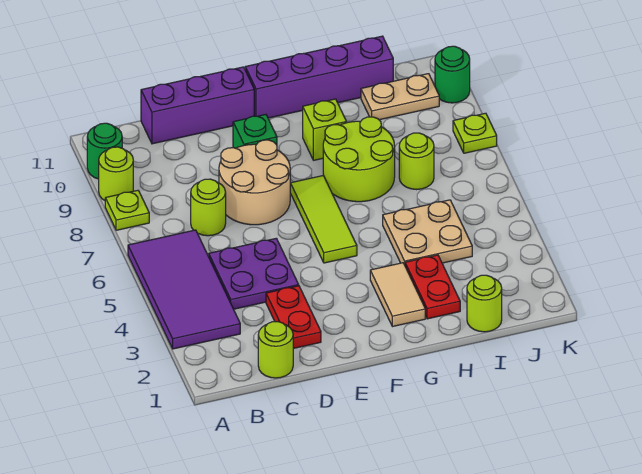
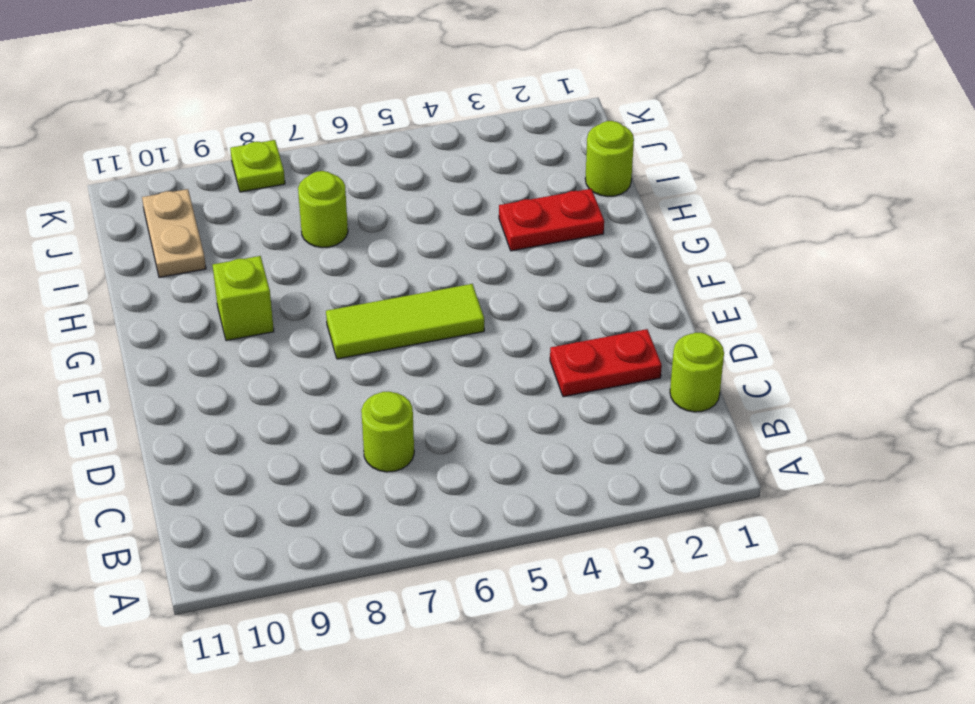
none -> purple 2x4 tile [128,230,240,349]
none -> lime 1x1 plate [105,190,149,230]
none -> lime 1x1 round brick [99,147,133,200]

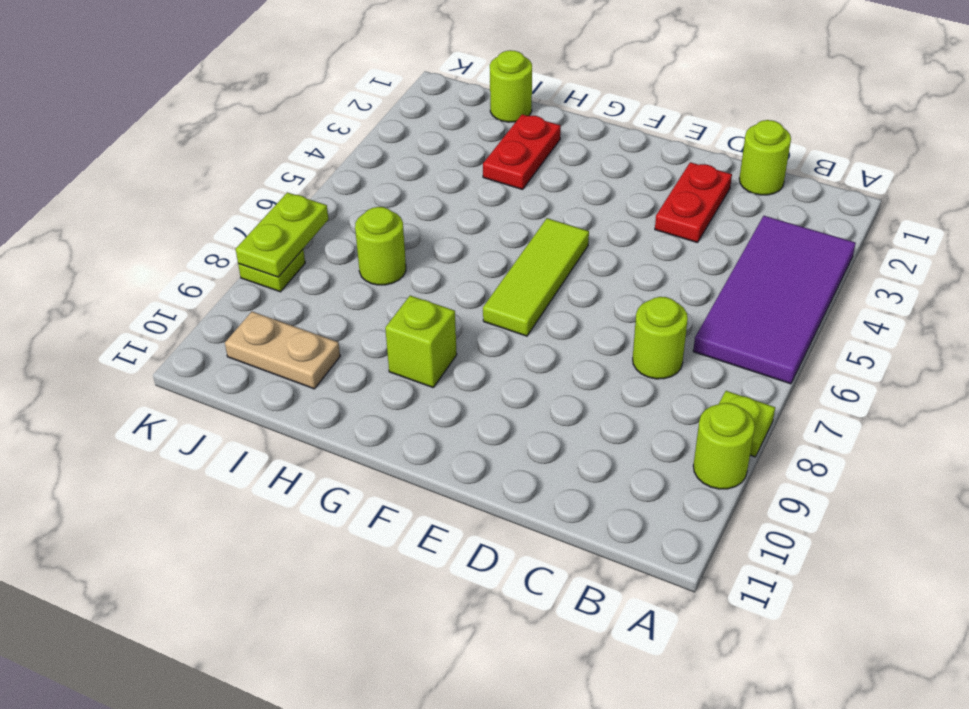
lime 1x2 plate [236,192,328,277] -> none
none -> green 1x1 round brick [87,123,122,179]
none -> purple 2x2 plate [209,238,299,309]
none -> purple 1x3 brick [141,67,254,144]

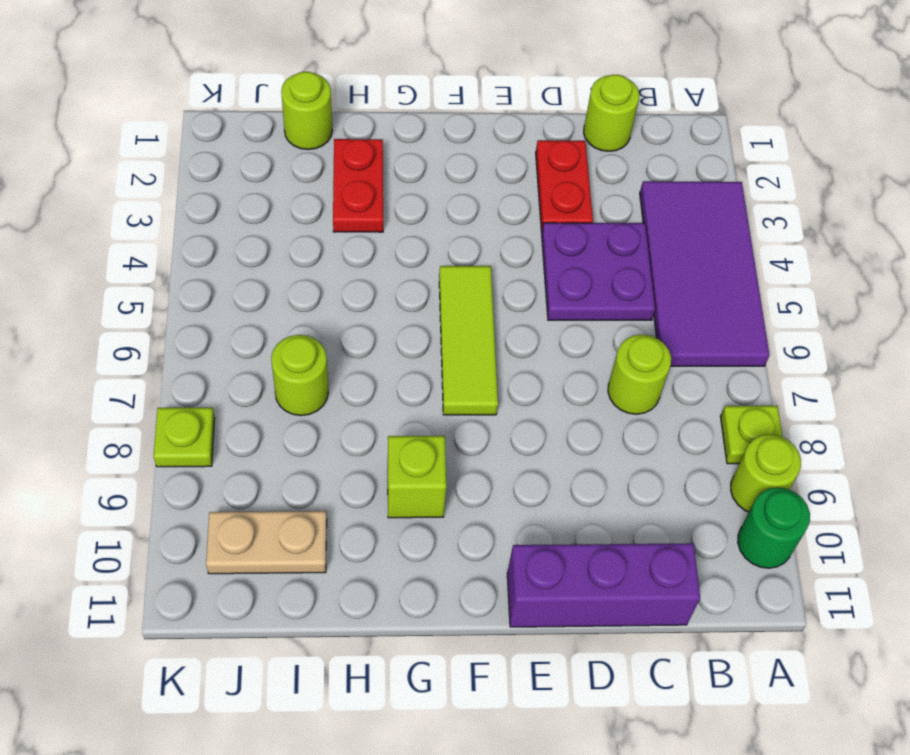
none -> tan 2x2 round brick [219,140,290,225]
none -> green 1x1 brick [233,114,277,148]
none -> purple 1x4 brick [245,36,393,118]

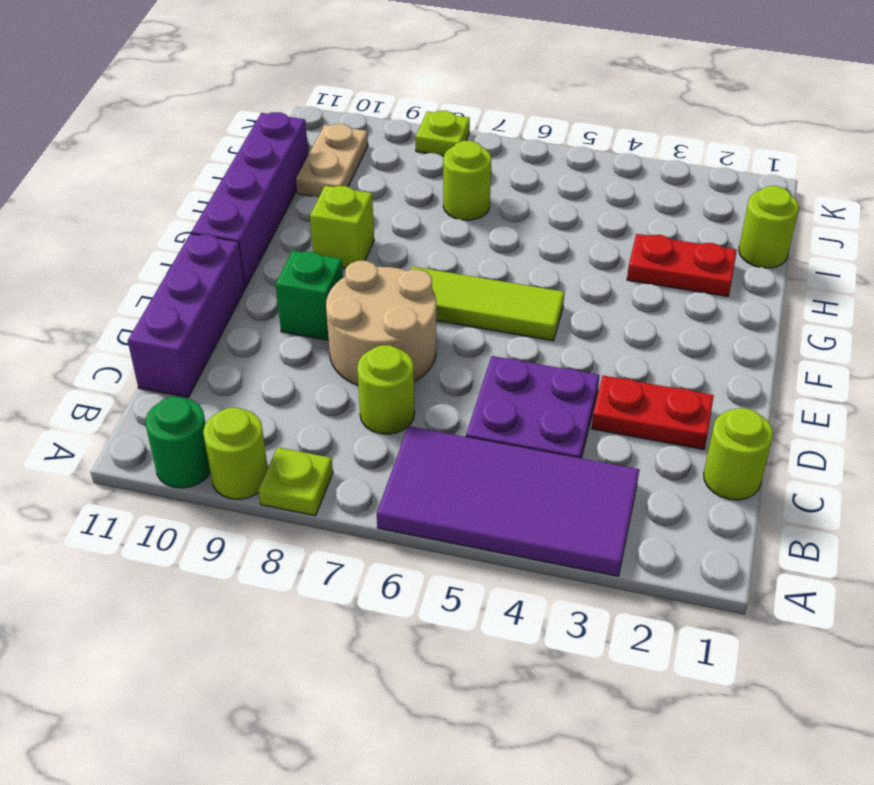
none -> tan 1x2 tile [370,263,425,327]
none -> lime 2x2 round brick [323,117,395,202]
none -> tan 2x2 plate [383,200,472,265]

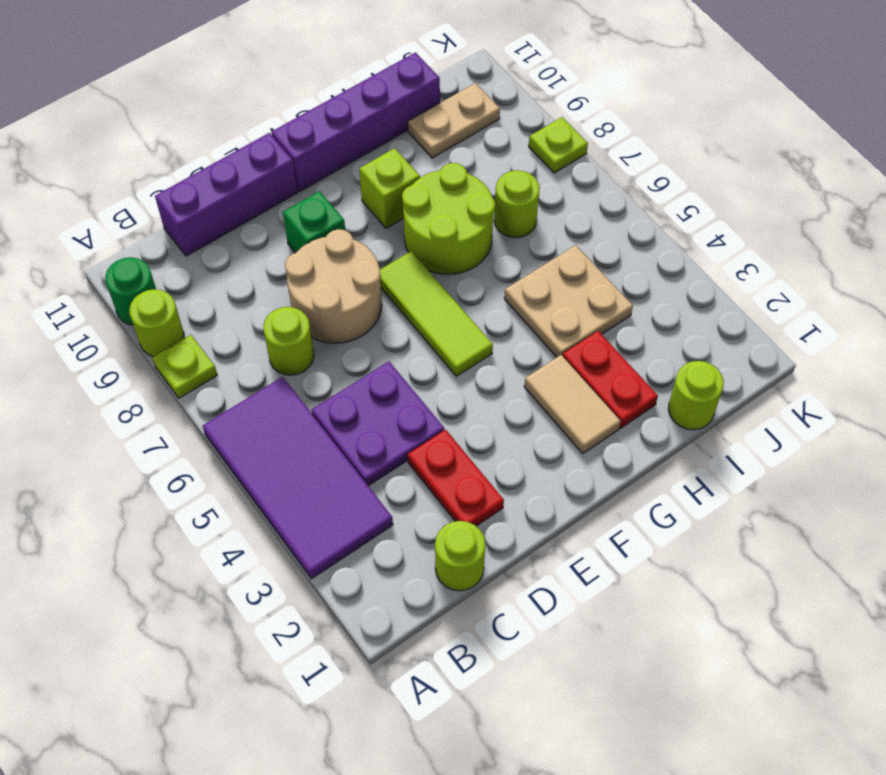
none -> green 1x1 round brick [435,46,470,103]

